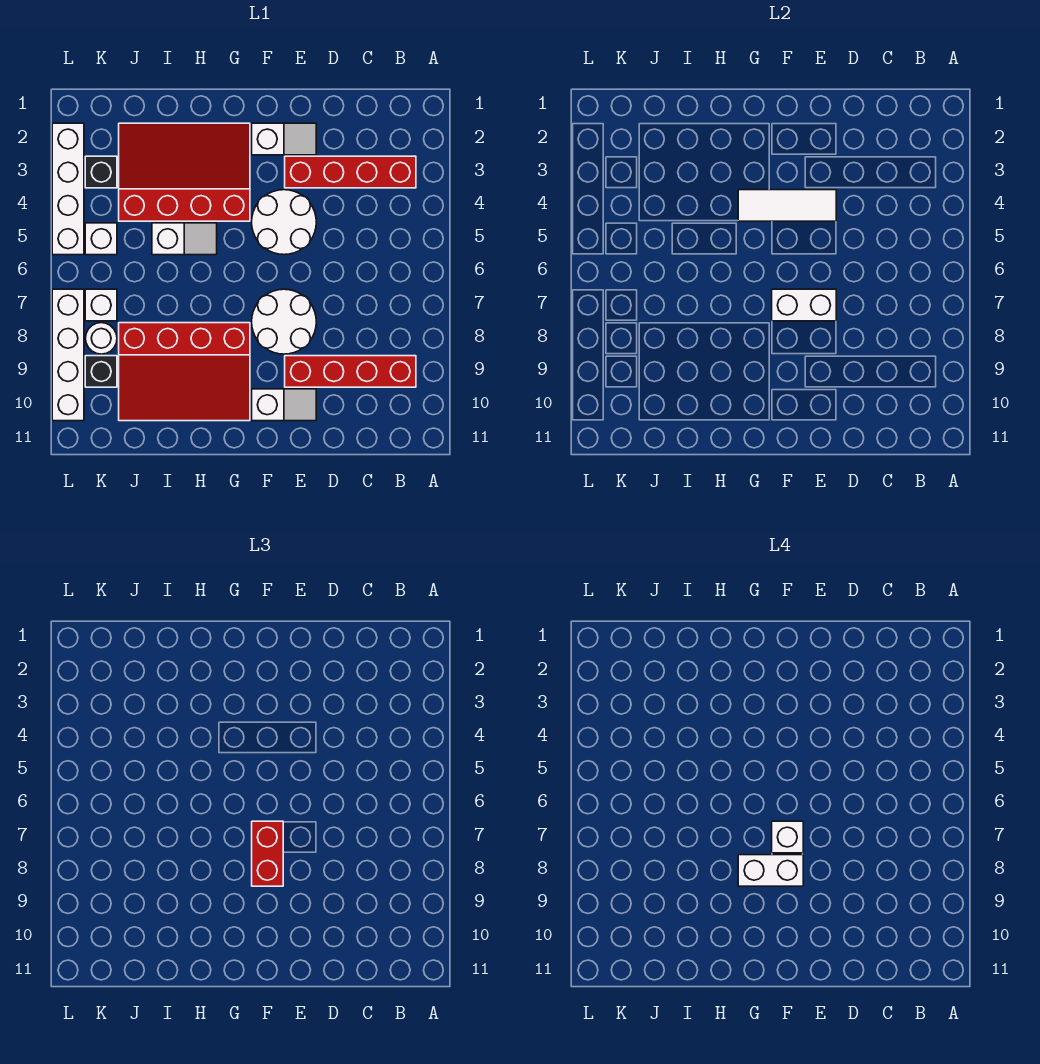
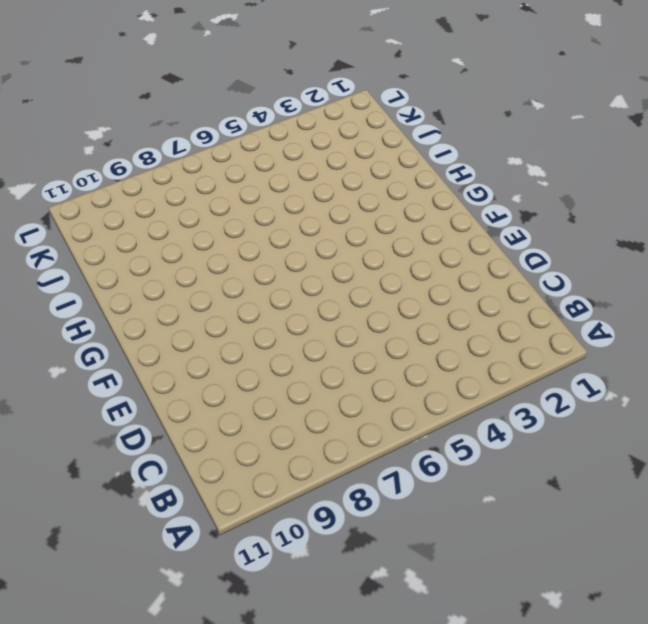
none -> red 1x4 brick [285,156,416,188]
none -> red 1x4 brick [285,356,416,387]
none -> white 1x2 slope [252,123,316,155]

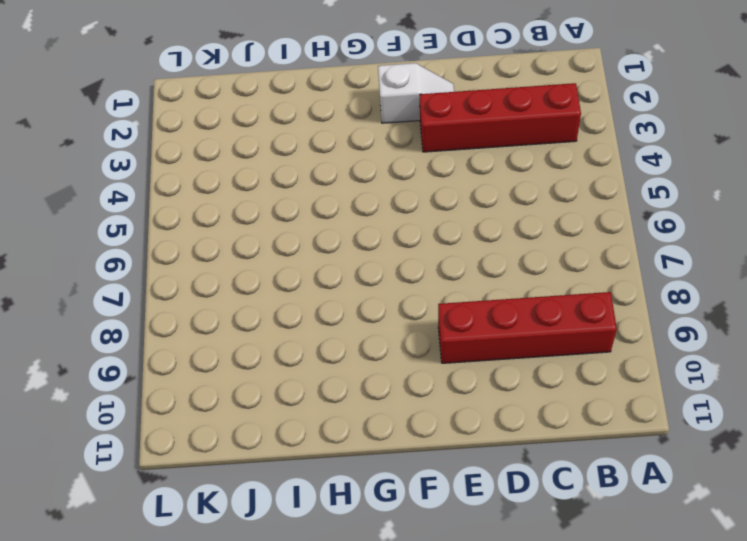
none -> white 2x2 round brick [252,190,316,255]
none -> white 2x2 round brick [252,289,316,354]
none -> white 1x2 slope [252,389,316,421]

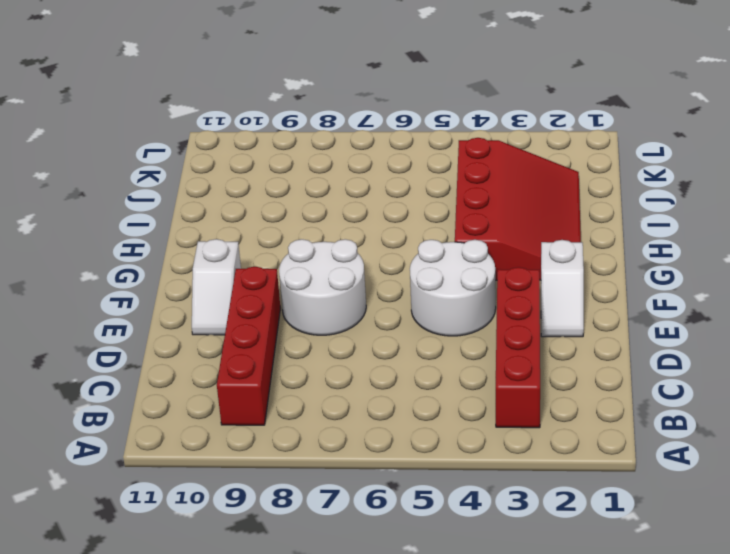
none -> red 3x4 slope [119,323,250,421]
none -> white 1x2 slope [152,223,217,255]
none -> black 1x1 brick [85,156,117,188]

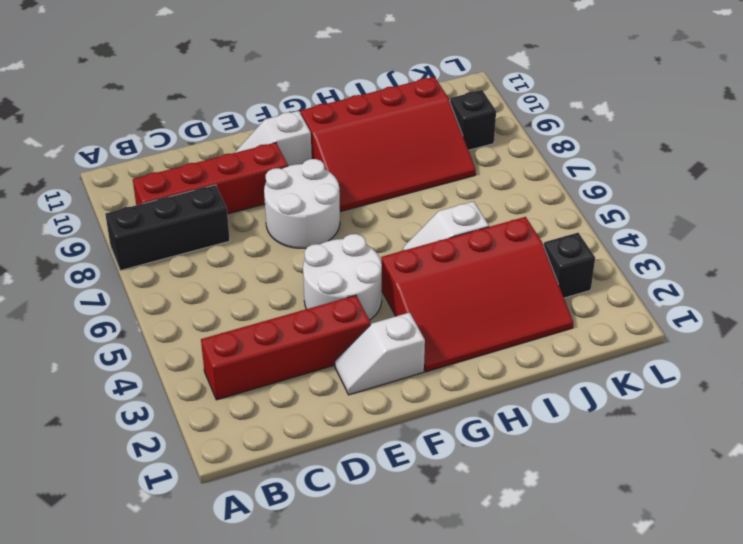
black 1x3 brick [105,185,230,271] -> none
red 3x4 slope [301,77,476,212] -> red 3x4 slope turned to [119,323,250,421]
none -> white 1x1 brick [85,223,117,255]
none -> white 1x1 brick [85,289,117,321]
none -> white 1x1 round brick [86,323,117,354]

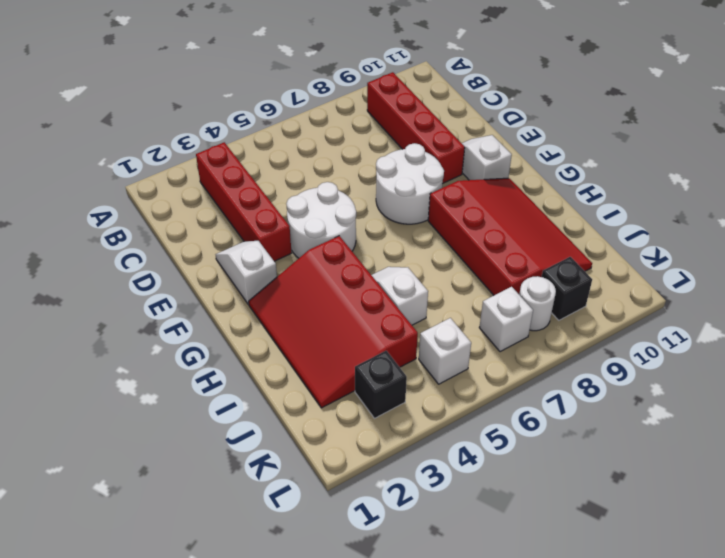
none -> white 1x4 brick [52,123,84,255]
none -> white 1x4 brick [52,289,84,421]
none -> white 1x3 tile [738,190,836,221]

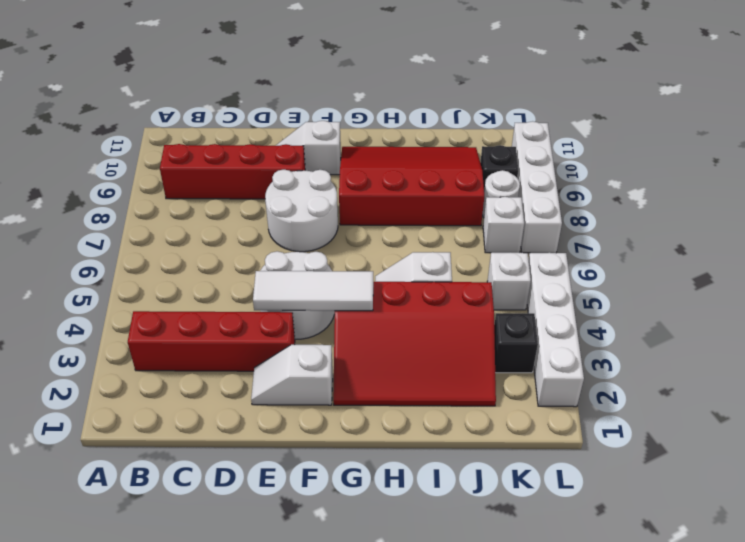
none -> white 1x2 brick [772,289,836,321]
none -> red 1x2 brick [252,821,283,886]
none -> white 1x1 brick [772,821,803,853]

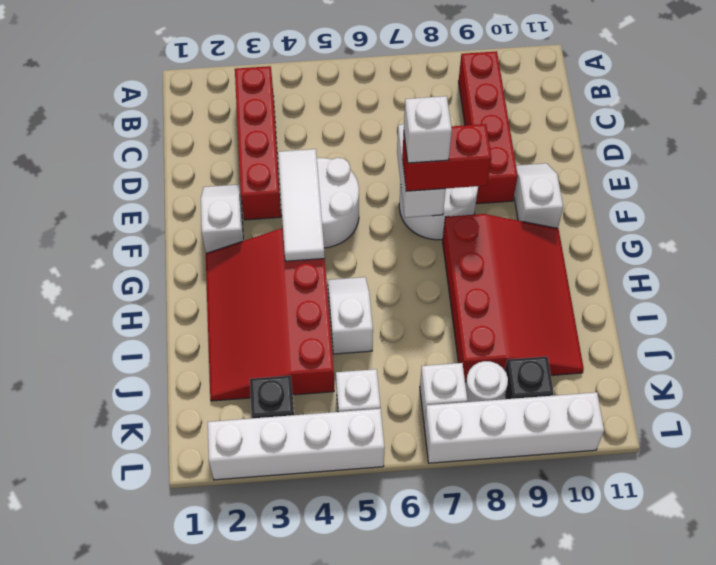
none -> white 1x2 brick [738,855,803,886]

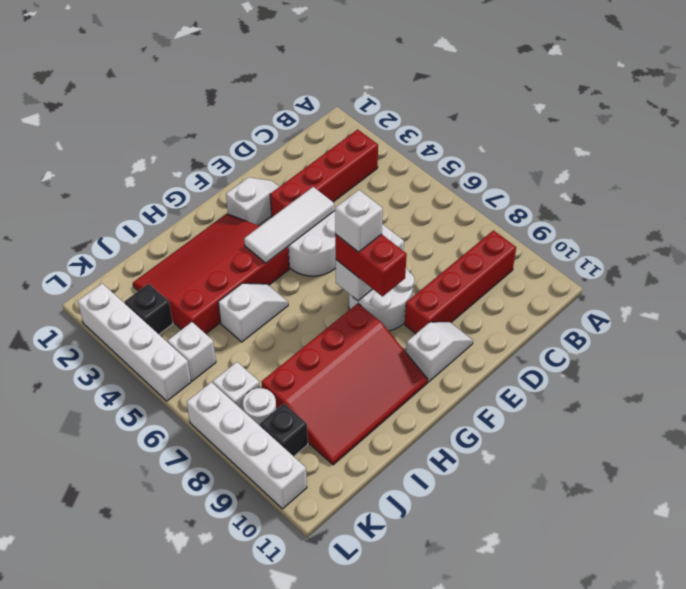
none -> white 1x2 brick [738,855,803,886]

